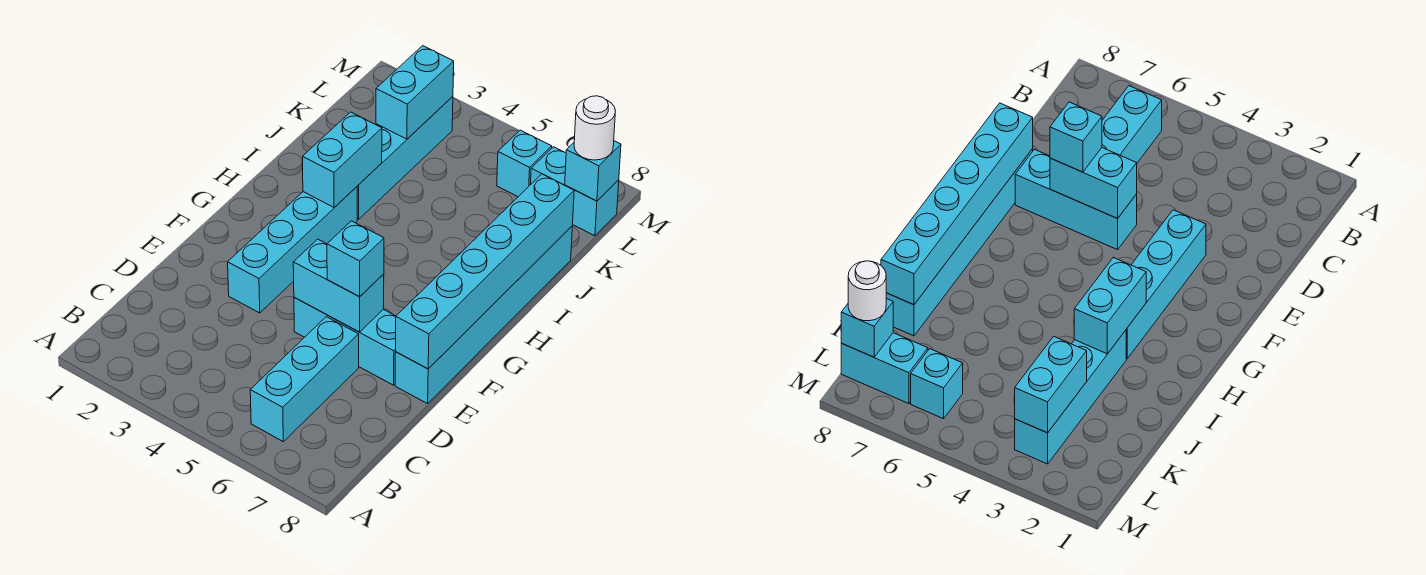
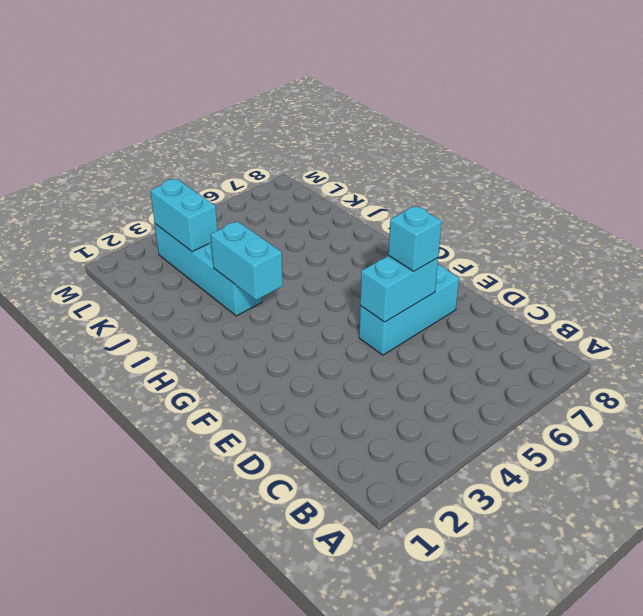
none -> cyan 1x3 brick [250,317,359,442]
none -> cyan 1x4 brick [228,187,357,313]
none -> cyan 1x6 brick [395,226,572,404]

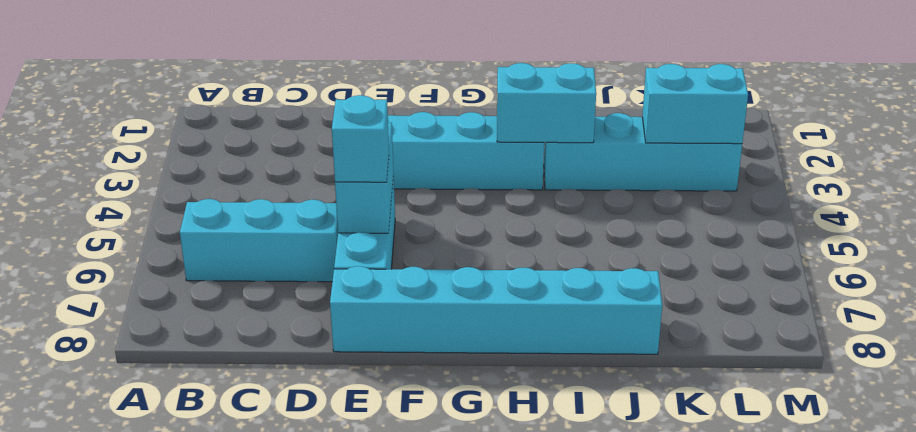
none -> cyan 1x1 brick [497,130,552,197]
none -> cyan 1x2 brick [531,147,619,236]
none -> cyan 1x6 brick [396,174,574,369]

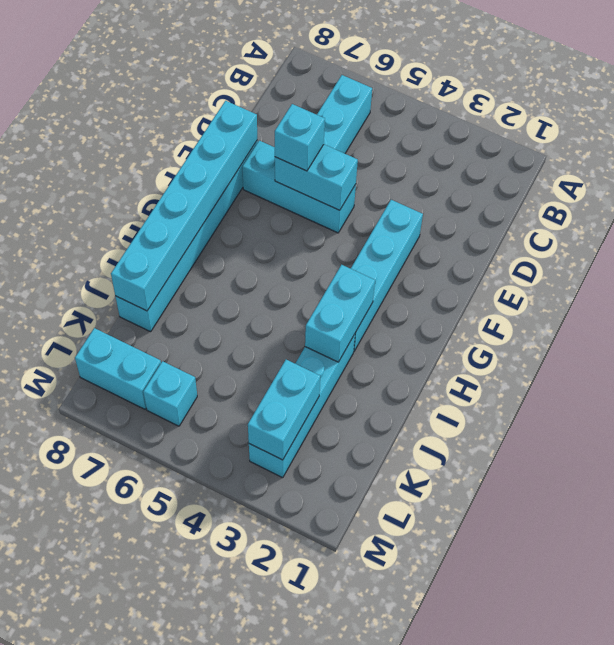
none -> cyan 1x1 brick [565,141,621,201]
none -> white 1x1 round brick [574,96,615,160]

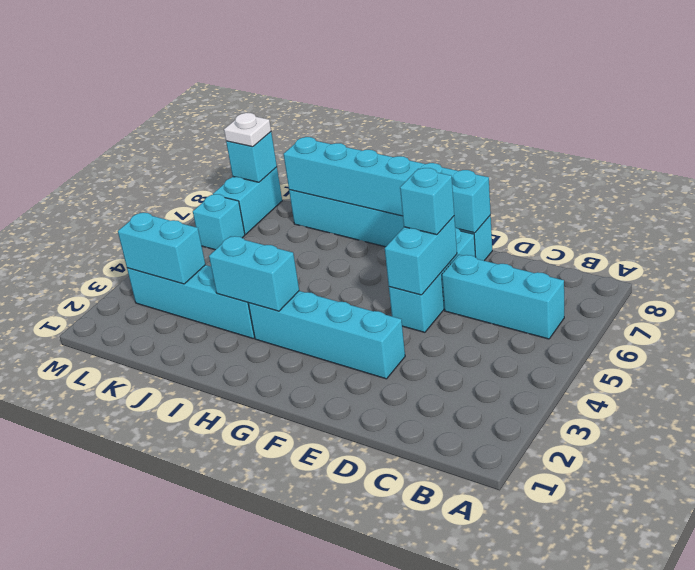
white 1x1 plate [224,113,271,147] -> white 1x1 round brick [574,96,615,160]

